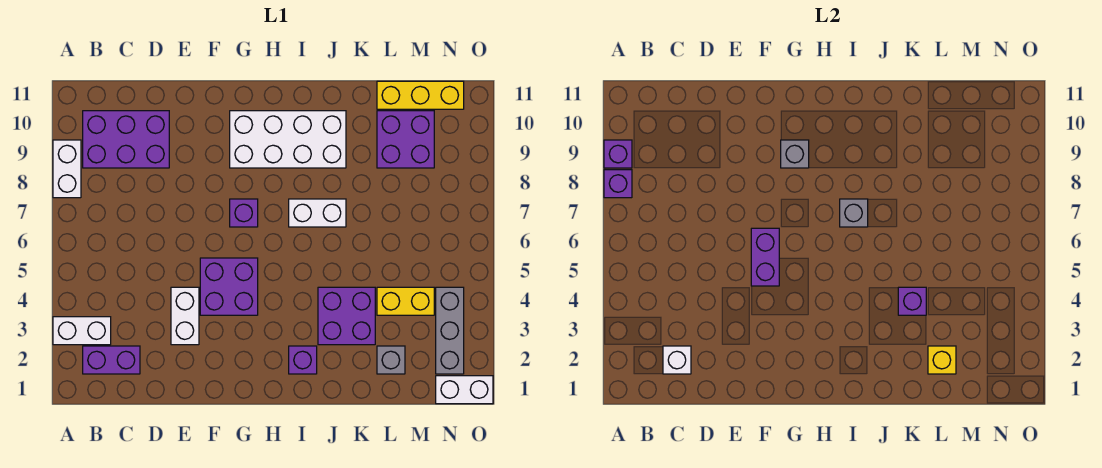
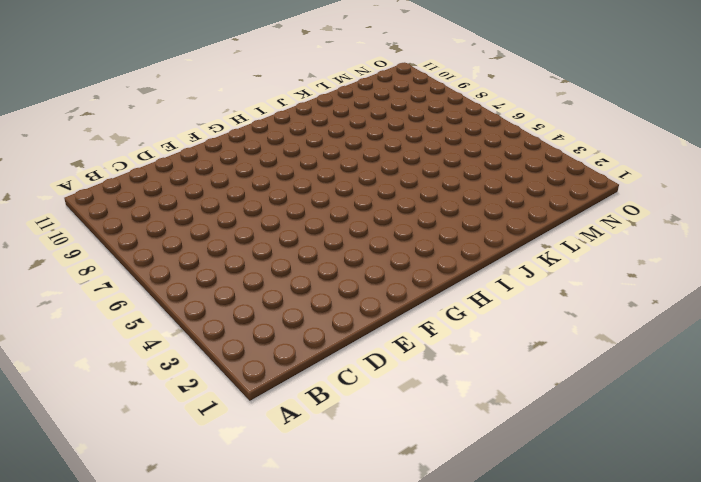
none -> white 1x2 brick [53,317,111,345]
none -> white 1x2 brick [53,140,81,198]
none -> purple 1x2 brick [83,346,140,374]

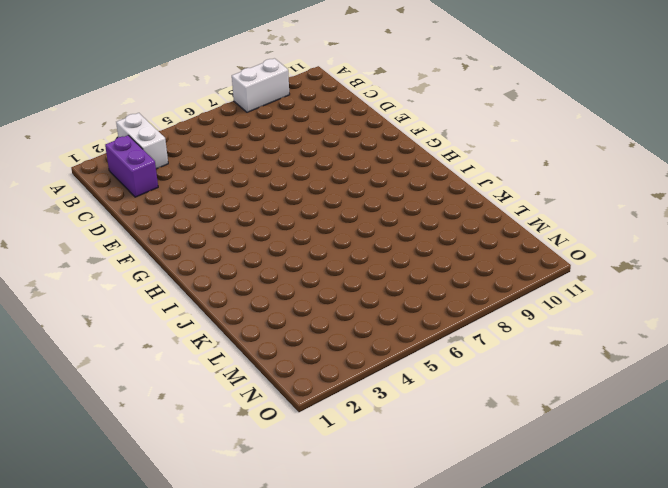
none -> purple 2x3 brick [83,111,169,168]
none -> white 1x2 brick [171,287,199,345]
none -> purple 2x2 brick [200,258,258,315]

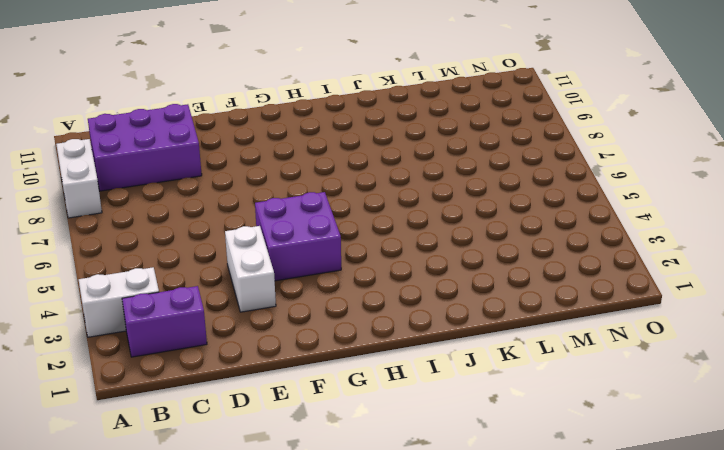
none -> purple 1x1 brick [230,199,258,227]
none -> white 2x4 brick [230,111,346,168]
none -> purple 1x1 brick [289,346,317,374]

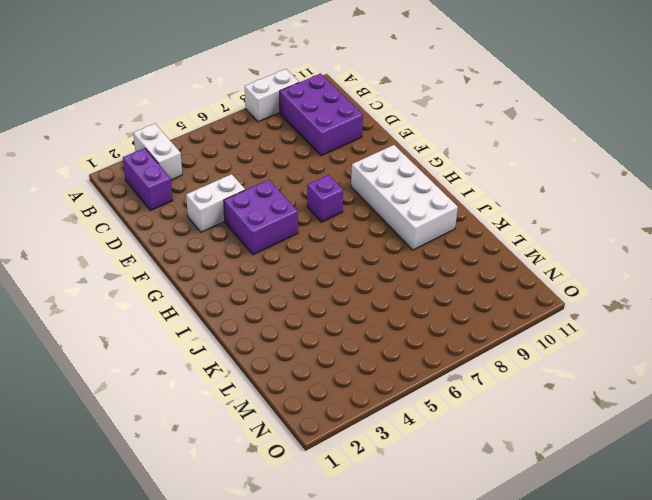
none -> purple 1x1 brick [289,346,317,374]
none -> white 1x2 brick [289,199,346,227]
none -> purple 2x2 brick [318,287,375,345]

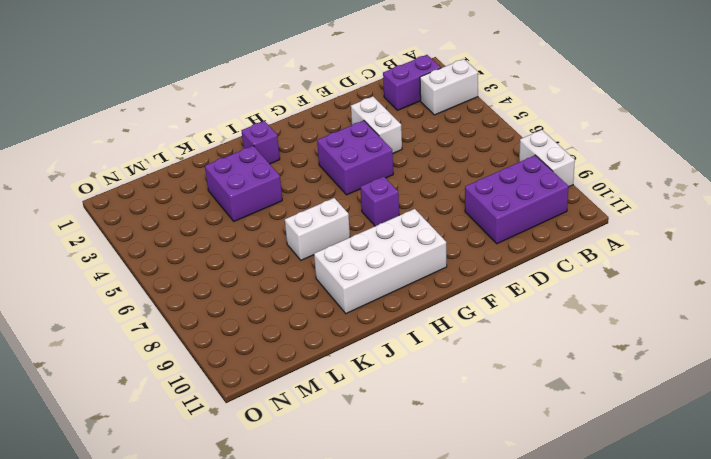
none -> grey 1x1 brick [377,346,405,374]
none -> yellow 1x2 brick [377,287,434,315]
none -> purple 2x2 brick [377,111,434,168]

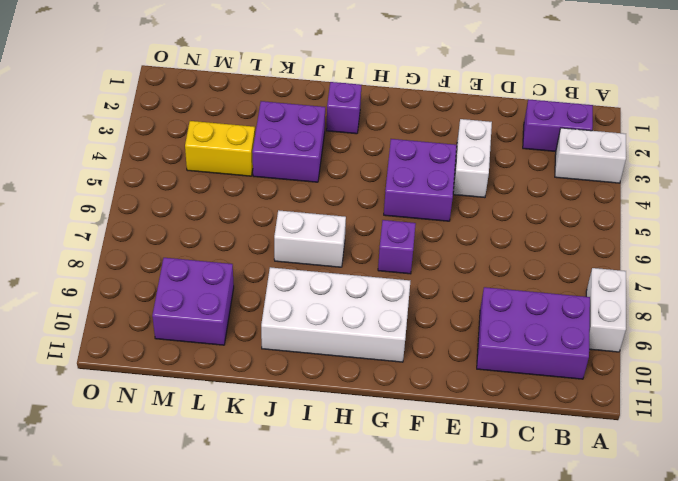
none -> grey 1x1 brick [377,346,405,374]
none -> yellow 1x3 brick [377,81,464,109]
none -> white 1x2 brick [436,376,493,404]

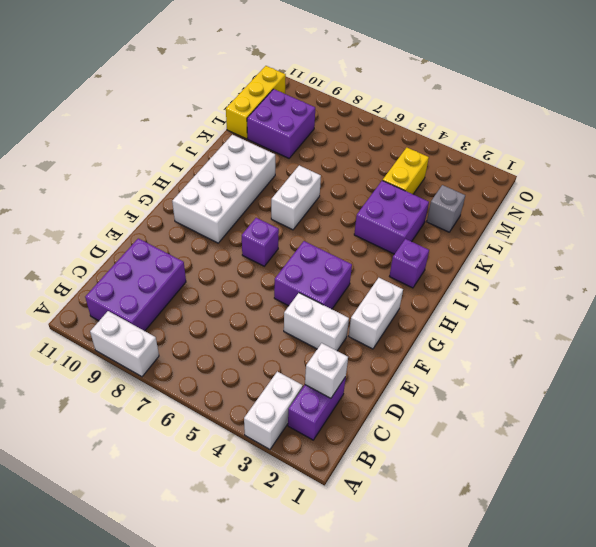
white 1x2 brick [349,278,403,349] -> white 1x2 brick moved to [436,376,493,404]
none -> grey 1x3 brick [436,287,464,374]
none -> purple 1x1 brick [604,170,632,198]
none -> purple 1x1 brick [604,140,632,168]

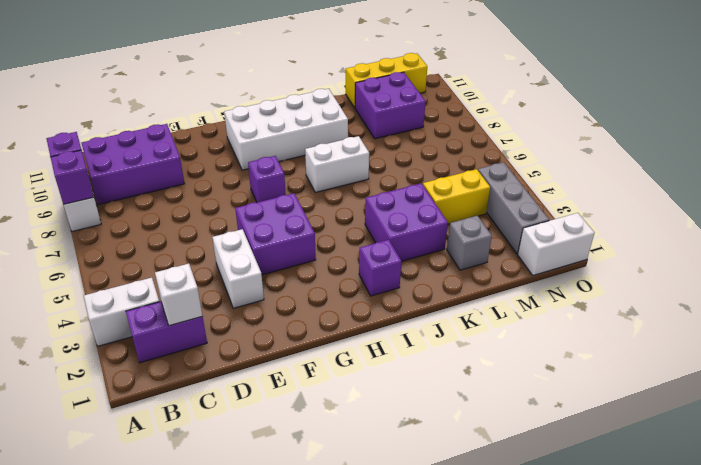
none -> purple 1x2 brick [751,228,779,286]
none -> grey 1x1 brick [781,140,809,168]
none -> grey 1x1 brick [840,199,868,227]

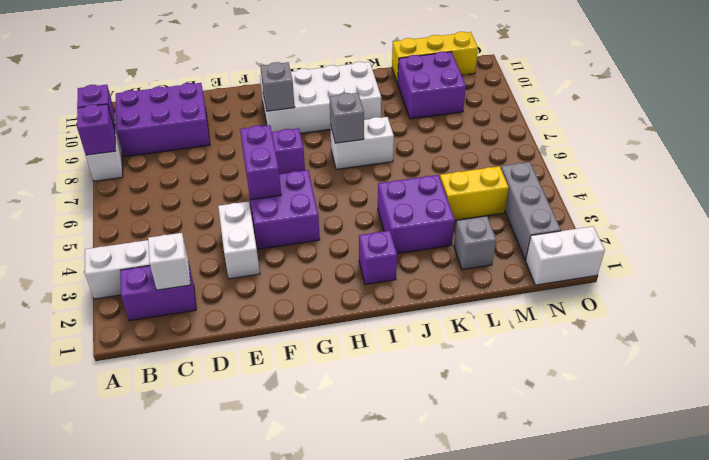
none -> purple 1x1 brick [898,287,926,315]
none -> yellow 1x1 brick [928,346,956,374]

